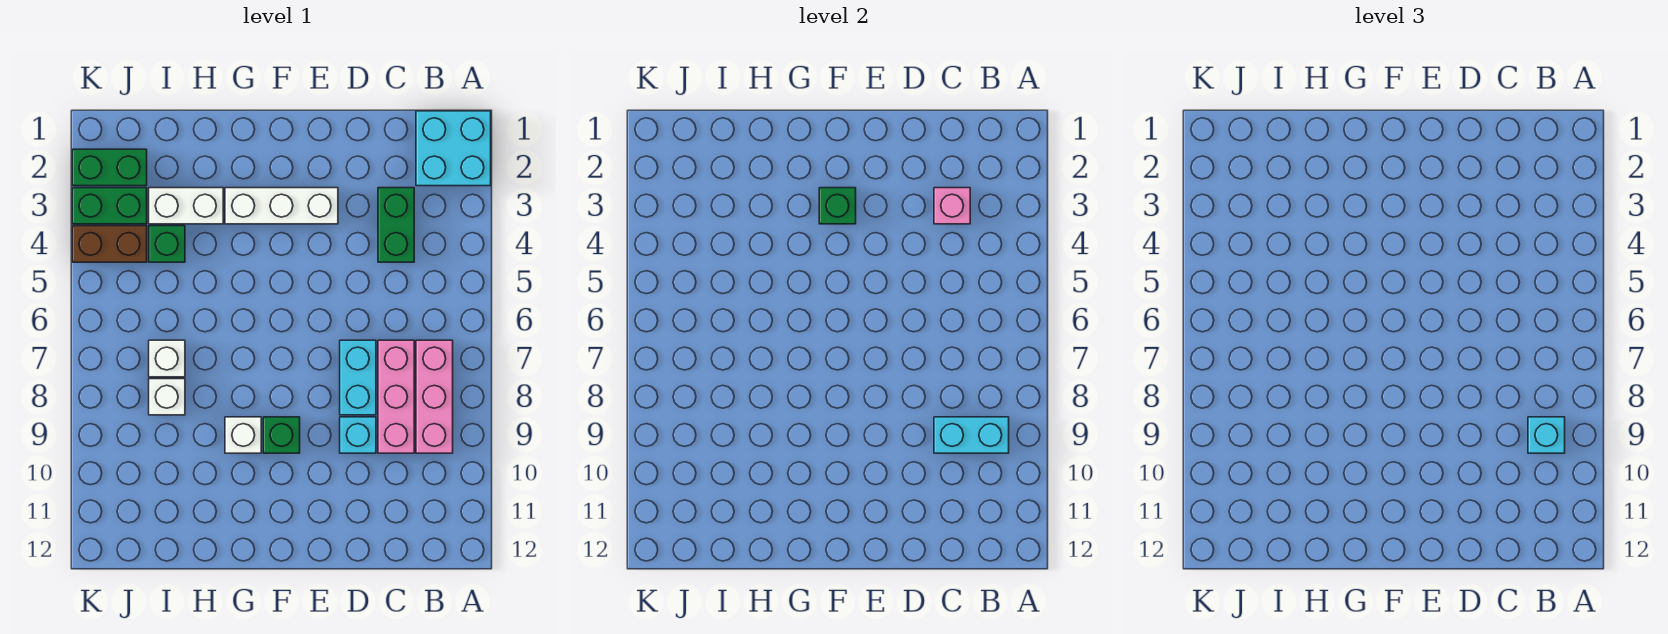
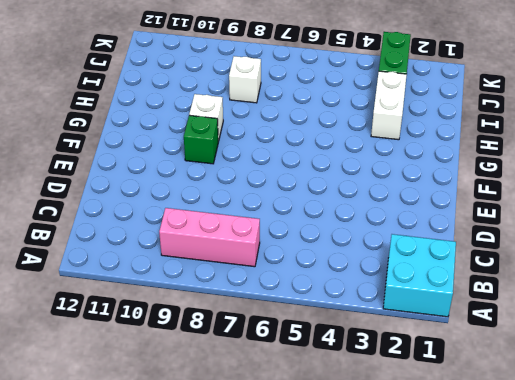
none -> green 1x2 brick [378,188,414,262]
none -> pink 1x3 brick [378,340,414,453]
none -> cyan 1x2 brick [340,340,376,415]

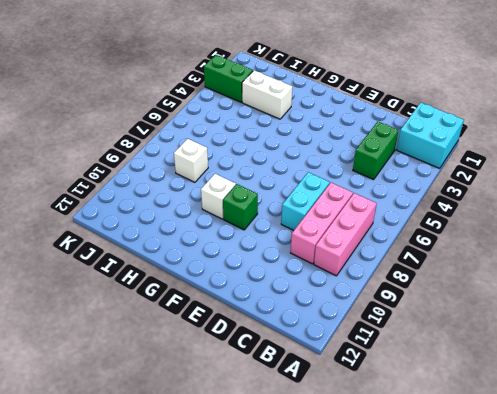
none -> cyan 1x1 brick [340,417,376,453]
none -> white 1x3 brick [225,188,338,224]
none -> green 1x1 brick [149,226,185,262]

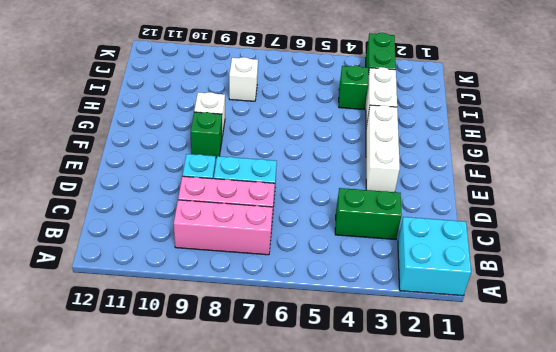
none -> white 1x1 brick [149,340,185,377]
none -> green 1x2 brick [72,149,147,186]
none -> brown 1x2 brick [72,226,147,262]

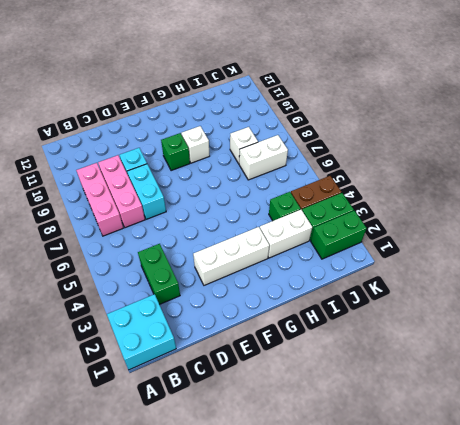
white 1x2 brick [239,135,288,180] -> white 1x1 brick [149,340,185,377]
none -> cyan 1x2 brick [934,417,1009,453]
none -> pink 1x1 brick [934,188,970,224]
none -> green 1x1 brick [819,188,856,224]

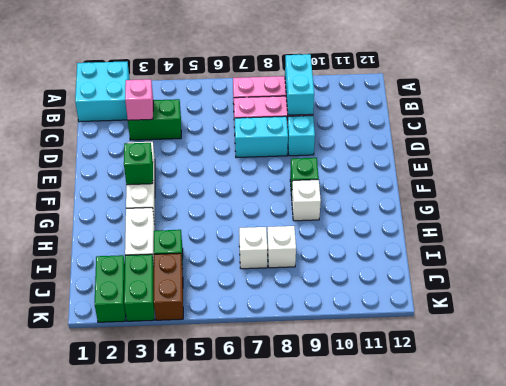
none -> cyan 1x1 brick [1528,417,1565,453]

